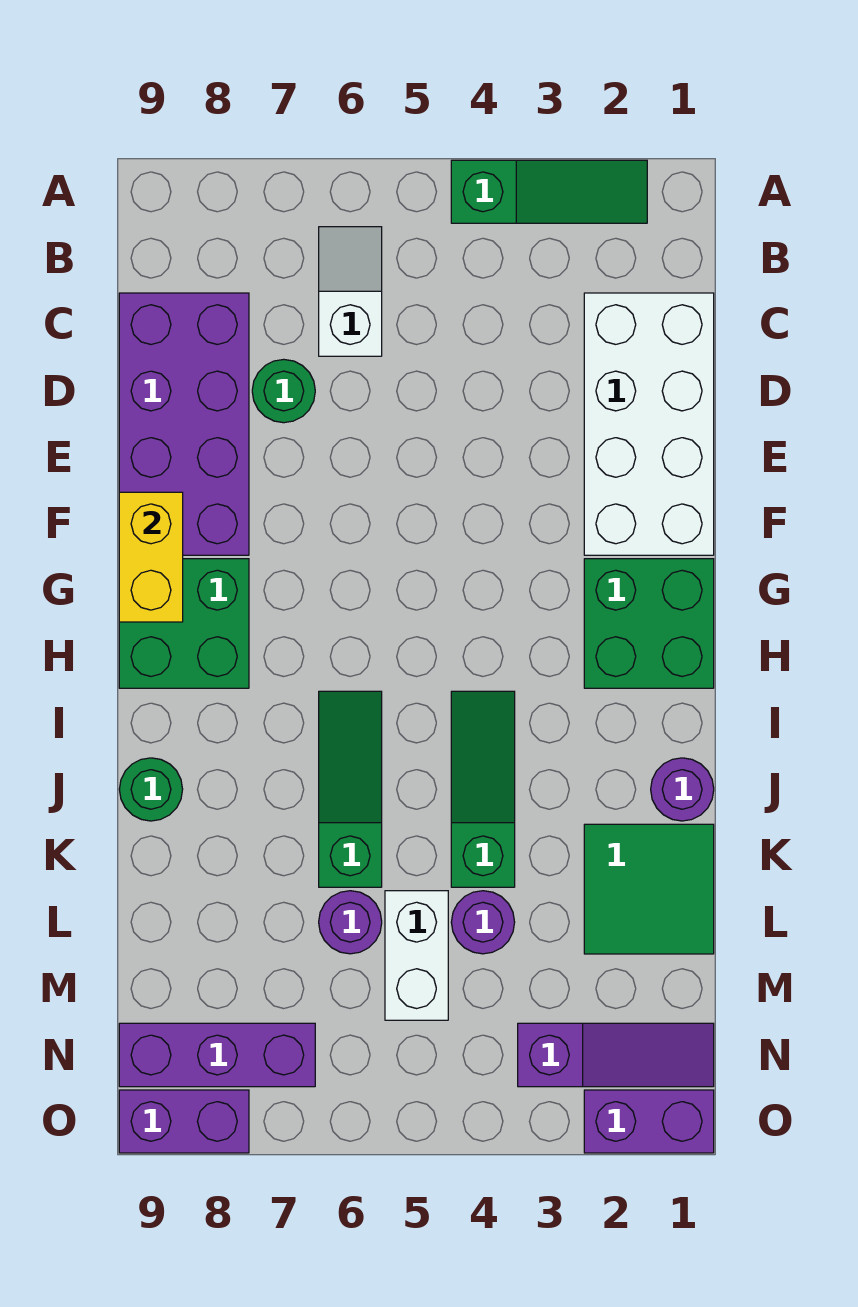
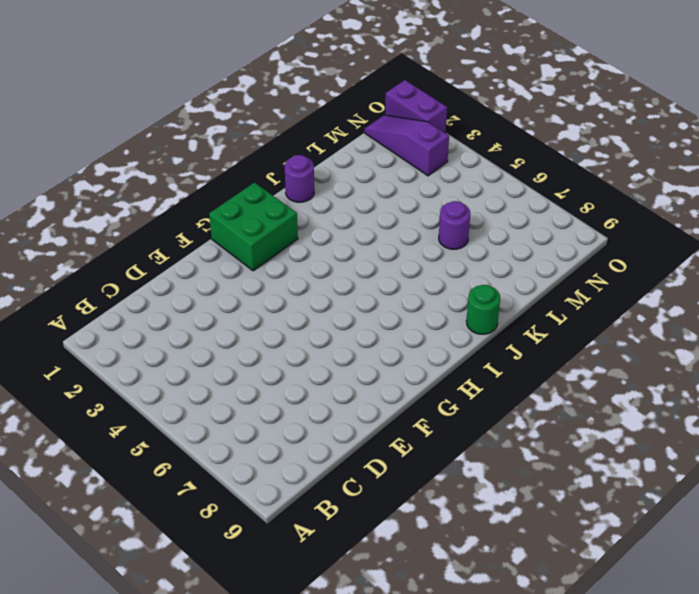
none -> green 1x3 slope [451,160,647,223]
none -> white 1x2 slope [319,227,382,356]
none -> white 2x4 brick [584,293,714,555]

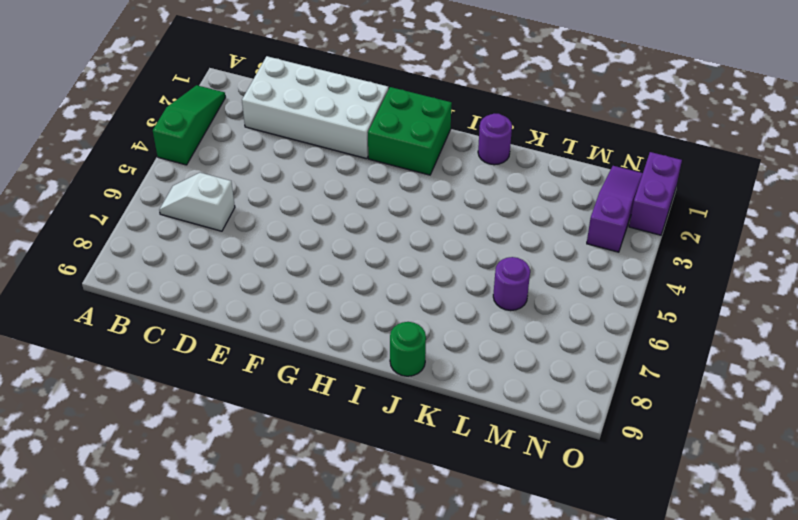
none -> purple 2x4 brick [119,293,249,555]
none -> green 1x1 round brick [252,359,315,423]
none -> green 2x2 brick [119,559,249,688]

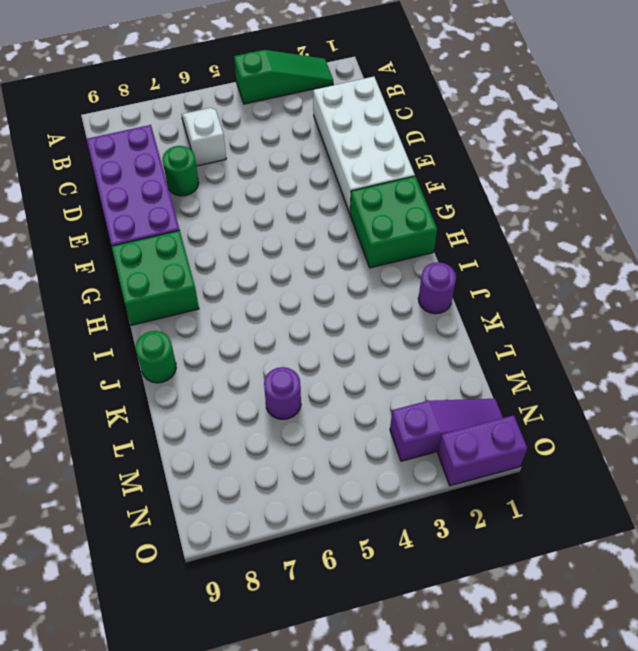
none -> green 1x3 slope [451,691,515,887]
none -> green 1x3 slope [319,691,382,887]
none -> green 2x2 tile [584,824,714,954]

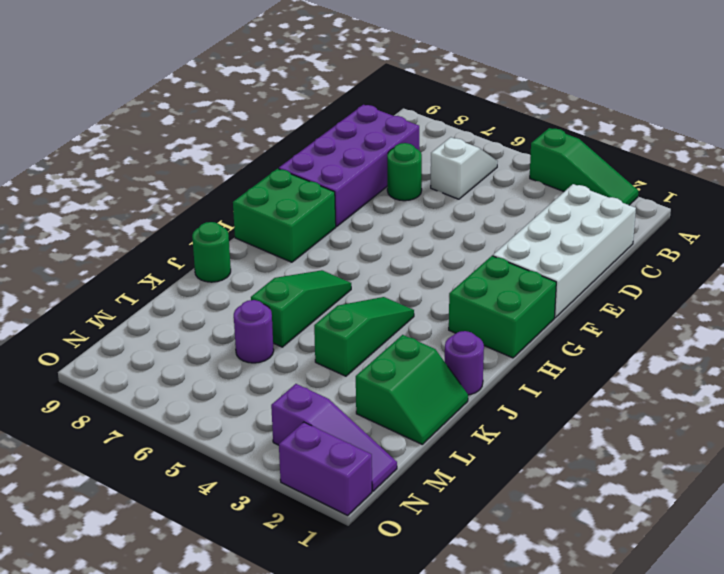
green 2x2 slope [356,335,468,444] -> green 2x2 tile [584,824,714,954]
none -> purple 1x1 round brick [451,891,515,954]
none -> white 1x2 brick [385,891,448,1020]
none -> purple 1x3 brick [119,1023,315,1087]

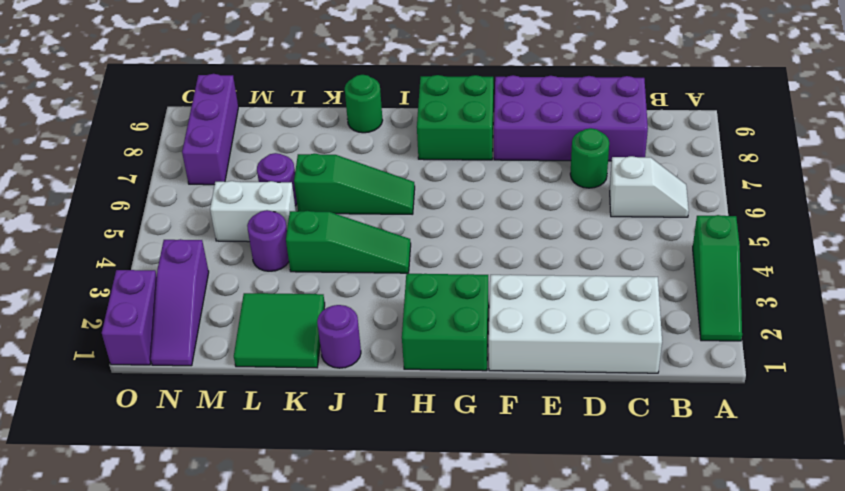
none -> purple 1x2 brick [119,1090,249,1153]
none -> yellow 1x2 brick [119,492,183,622]

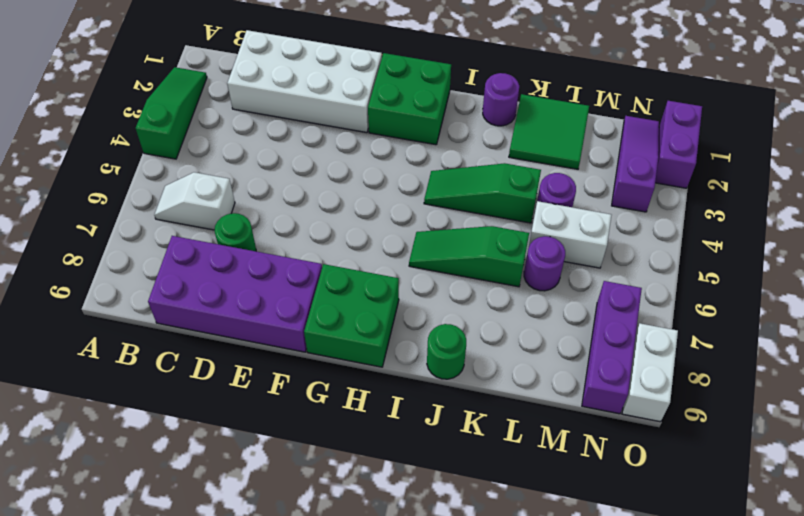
white 1x2 brick [622,323,678,422] -> purple 1x2 brick [119,1090,249,1153]
none -> yellow 1x2 brick [119,492,183,622]

